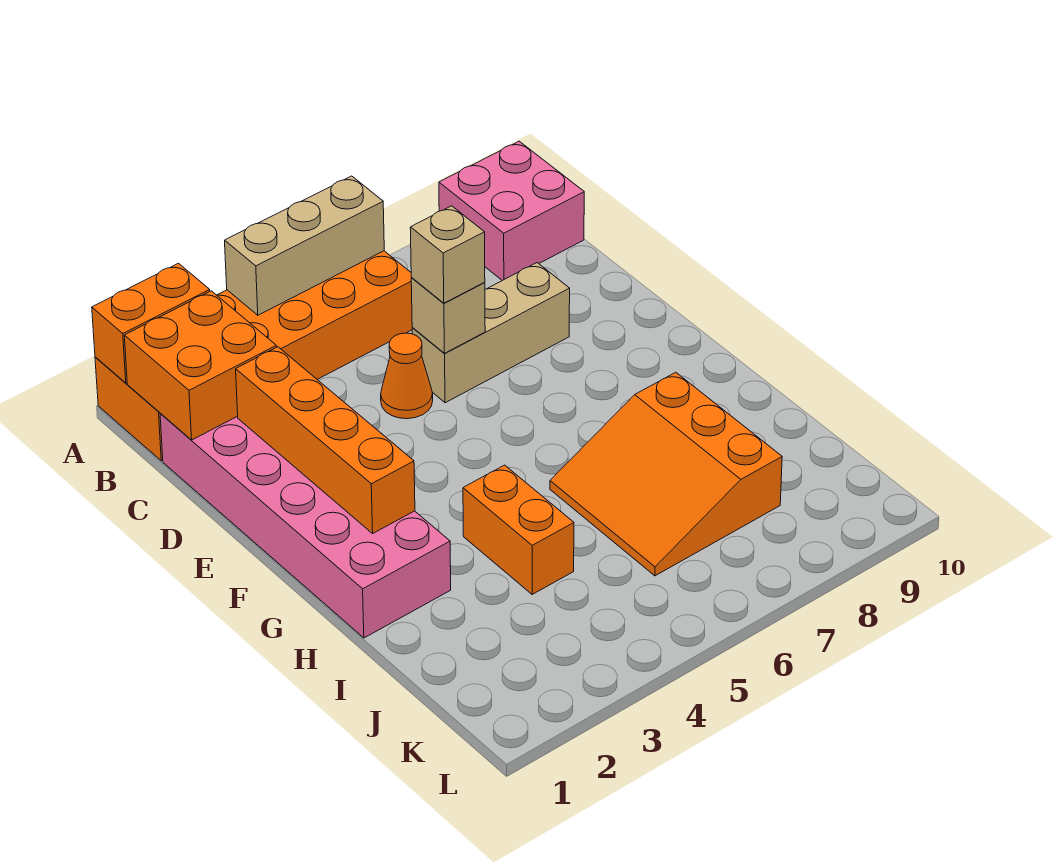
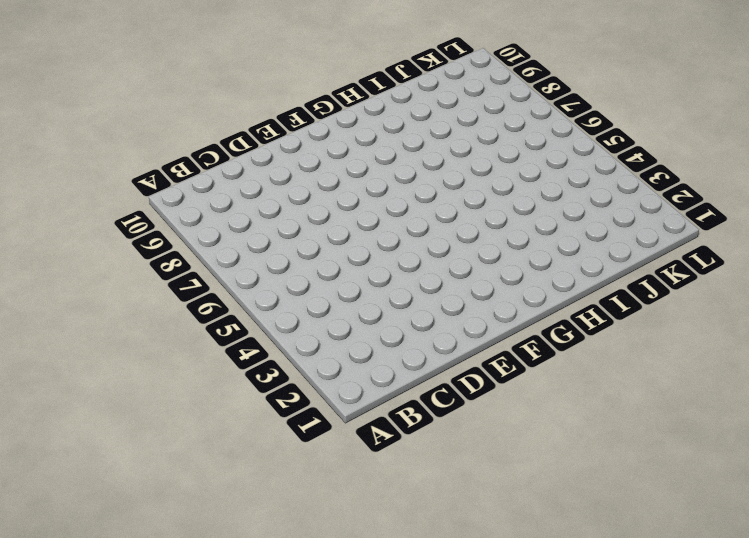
none -> orange 2x6 brick [95,251,413,461]
none -> pink 2x2 brick [439,141,584,281]
none -> pink 2x6 brick [160,414,451,638]

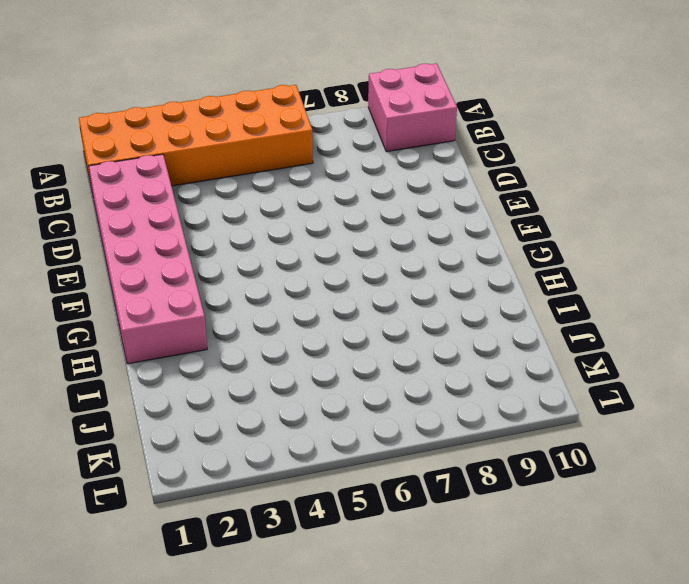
none -> orange 1x1 cone [381,333,433,419]
none -> tan 1x3 brick [412,263,570,403]
none -> orange 1x2 brick [463,465,574,594]

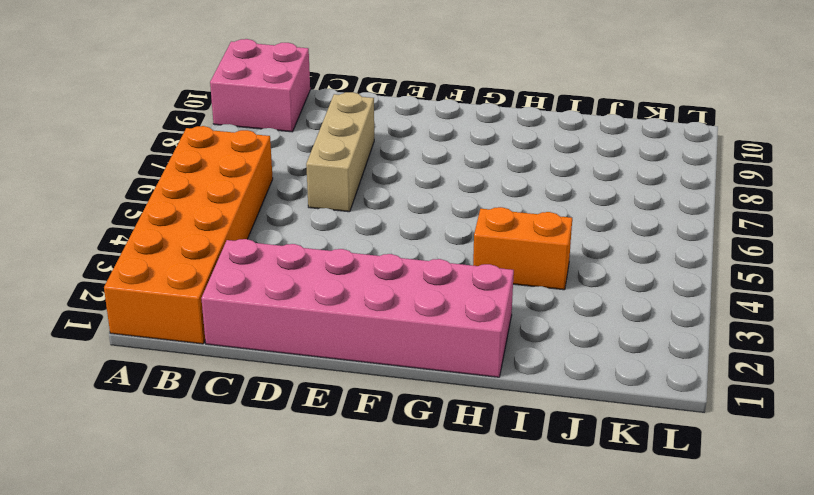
none -> orange 1x1 cone [381,333,433,419]
none -> orange 3x3 slope [550,372,782,576]
none -> orange 1x2 brick [92,263,210,383]

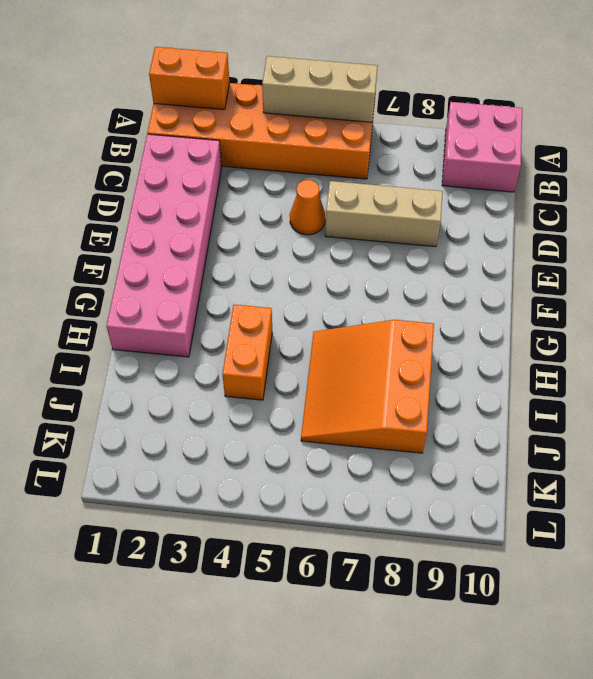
none -> orange 2x2 brick [124,291,276,440]
none -> orange 1x4 brick [236,347,415,533]
none -> tan 1x1 brick [411,278,485,353]

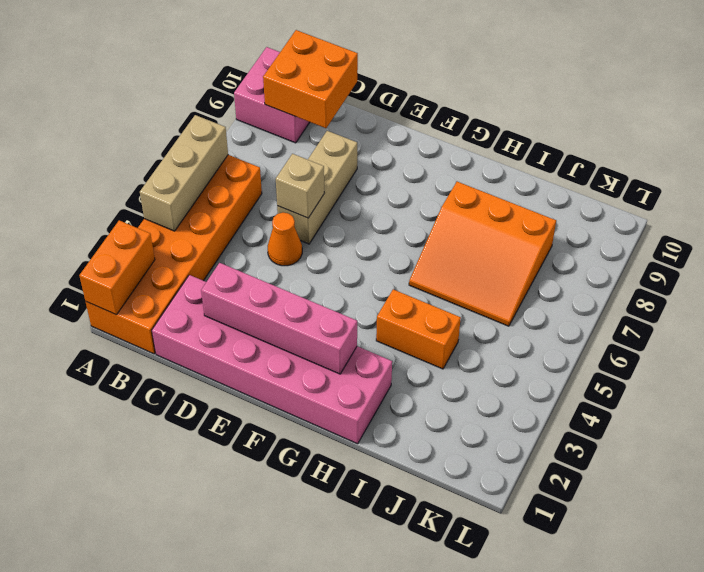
orange 2x2 brick [263,30,358,128] -> orange 2x2 brick moved to [124,291,276,440]
pink 1x4 brick [201,263,357,374] -> orange 1x4 brick [236,347,415,533]
none -> tan 1x1 brick [410,206,485,303]

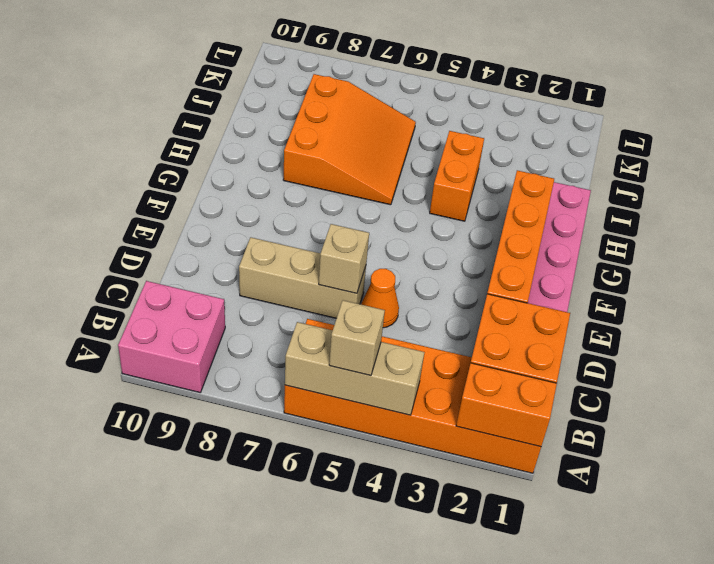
tan 1x1 brick [329,300,385,376] -> tan 1x1 brick moved to [410,206,485,303]

